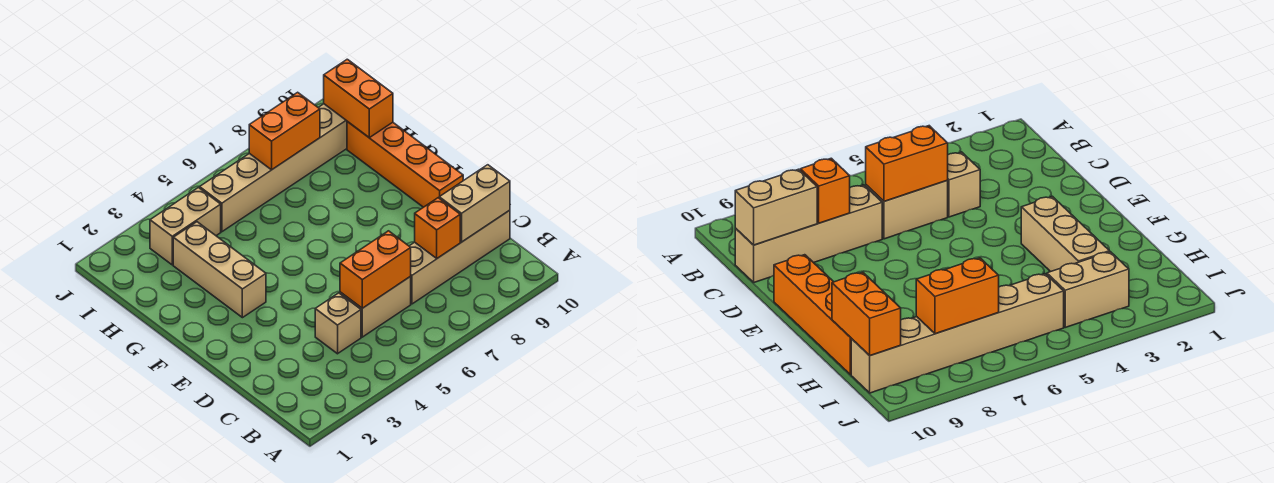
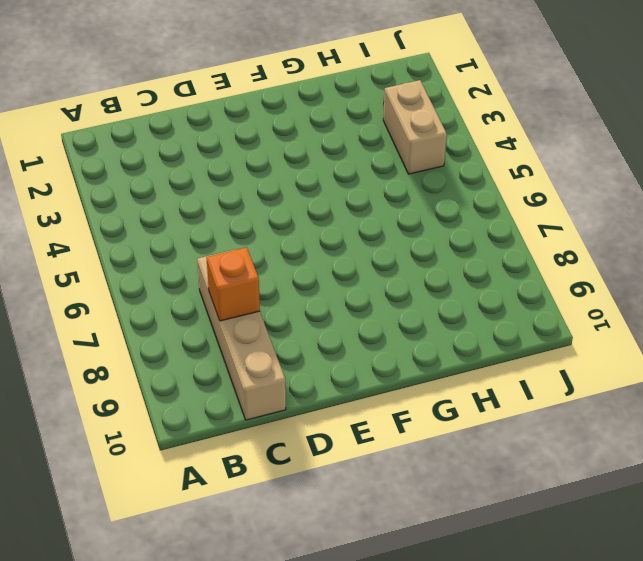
none -> tan 1x1 brick [315,293,361,354]
none -> tan 1x2 brick [340,277,411,337]
none -> orange 1x4 brick [347,122,463,207]

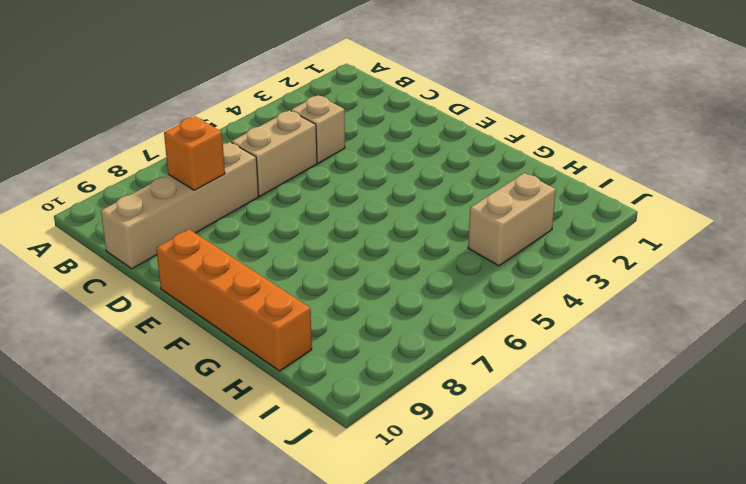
none -> tan 1x3 brick [173,222,266,318]
none -> tan 1x6 brick [200,104,347,232]
none -> orange 1x2 brick [340,231,411,308]

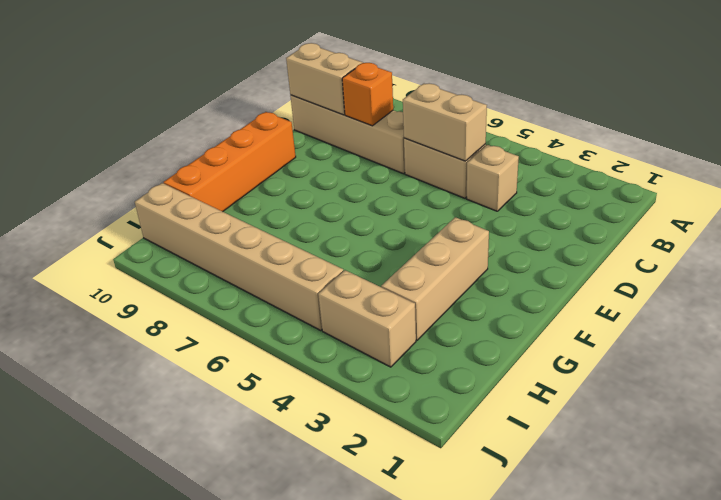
tan 1x2 brick [403,83,487,161] -> orange 1x2 brick [340,231,411,308]
none -> orange 1x2 brick [324,59,393,138]
none -> orange 1x2 brick [249,92,320,170]

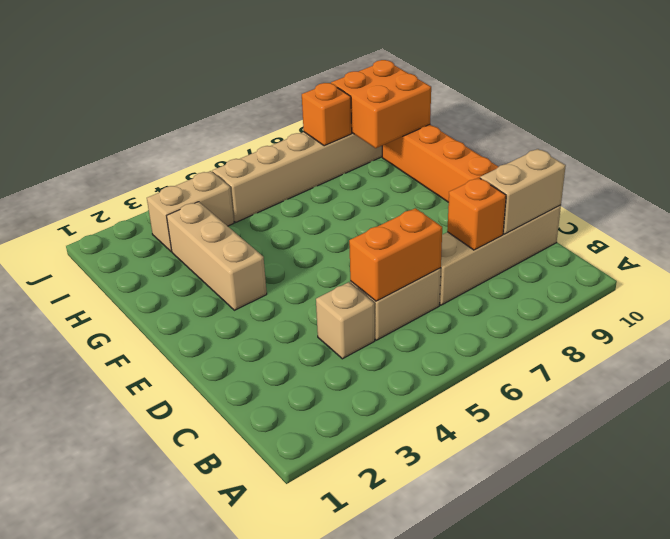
orange 2x2 brick [331,60,431,148] -> orange 1x2 brick [324,59,393,138]
orange 1x1 brick [302,83,352,146] -> orange 1x2 brick [249,92,320,170]

